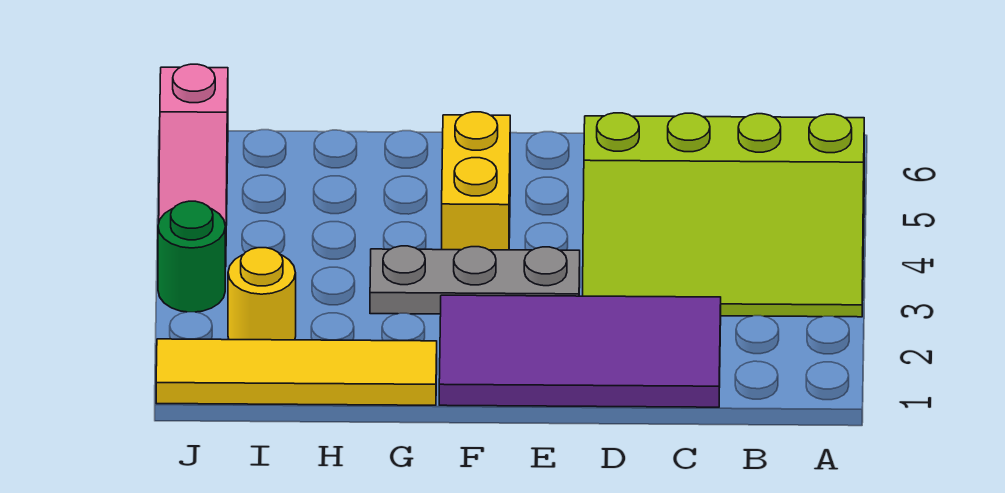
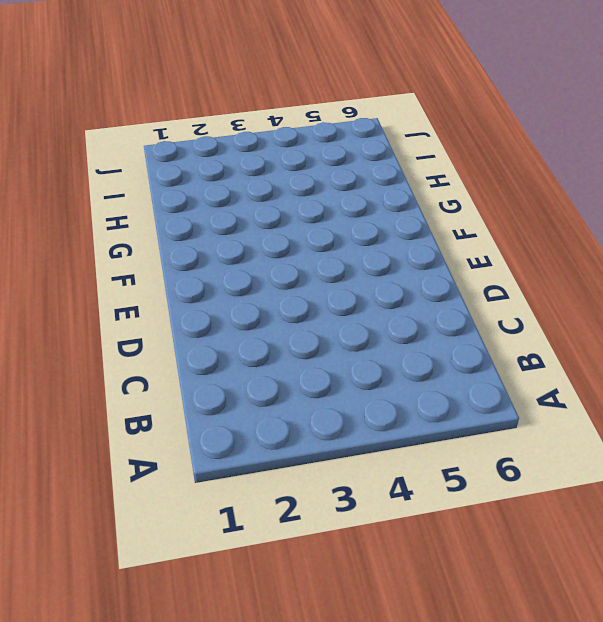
none -> lime 3x4 slope [583,113,864,317]
none -> purple 2x4 tile [439,295,721,407]

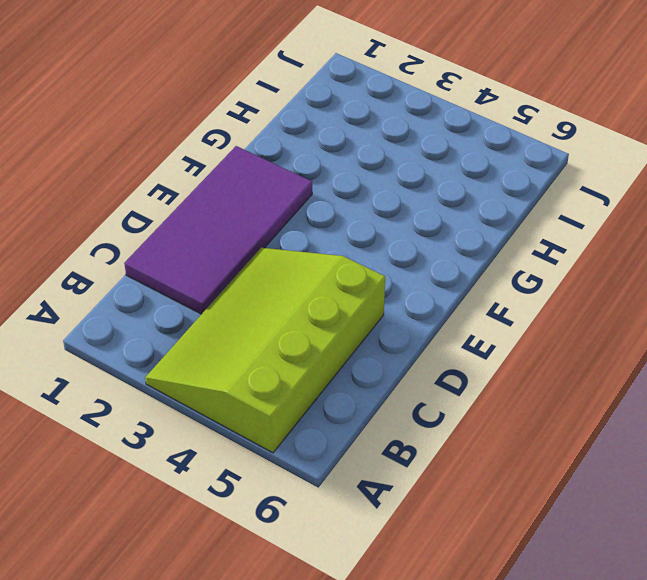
none -> grey 1x3 plate [370,246,580,314]
none -> yellow 1x2 brick [442,112,510,250]

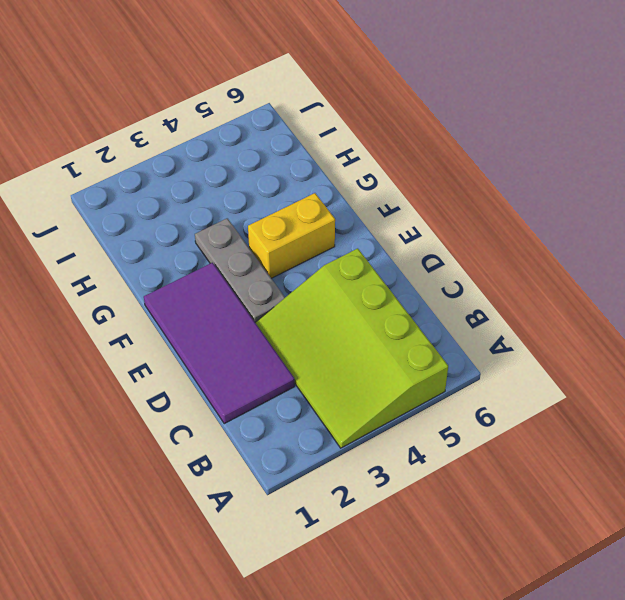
none -> yellow 1x4 tile [156,339,437,405]
none -> yellow 1x1 round brick [228,248,296,340]

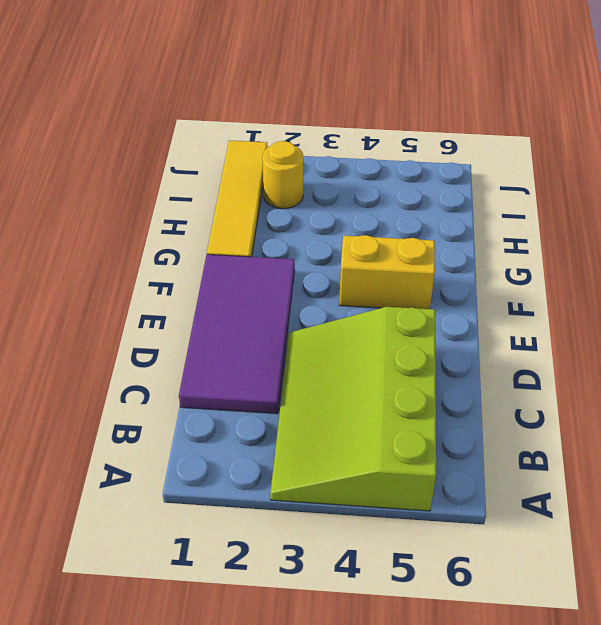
none -> grey 1x3 plate [370,246,580,314]
none -> green 1x1 round brick [158,201,225,312]

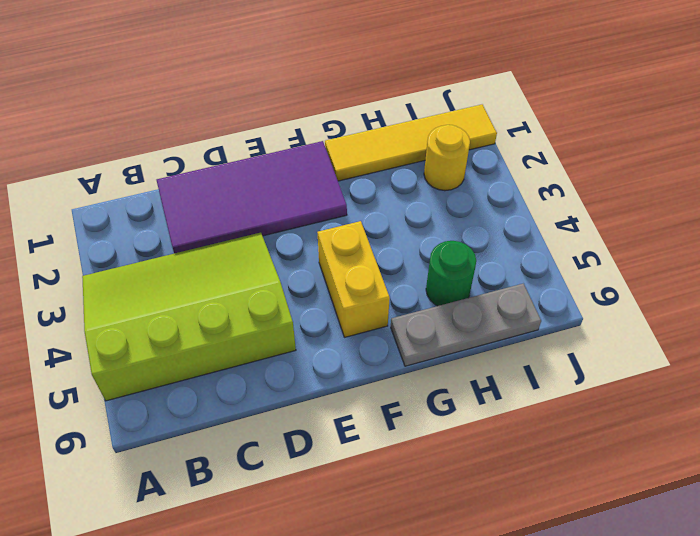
grey 1x3 plate [391,284,541,366] -> grey 1x3 plate moved to [370,246,580,314]
green 1x1 round brick [426,241,476,306] -> green 1x1 round brick moved to [158,201,225,312]
none -> pink 1x3 slope [159,64,228,267]

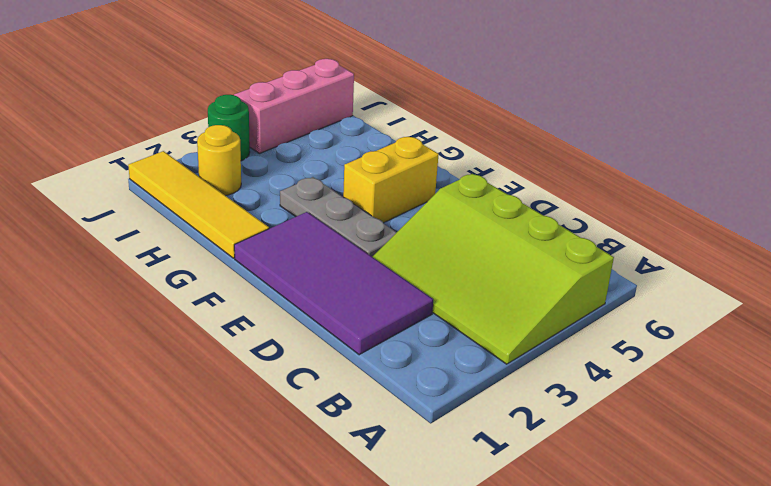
pink 1x3 brick [234,59,354,154] -> pink 1x3 slope [159,64,228,267]

